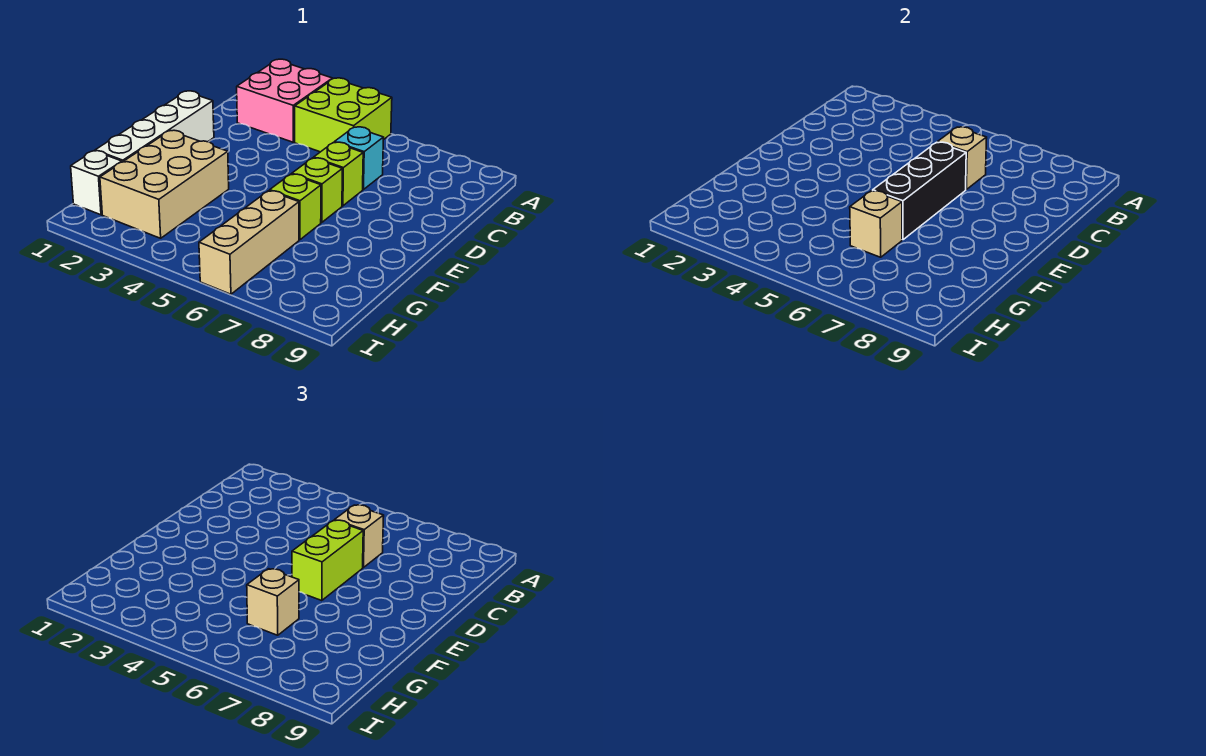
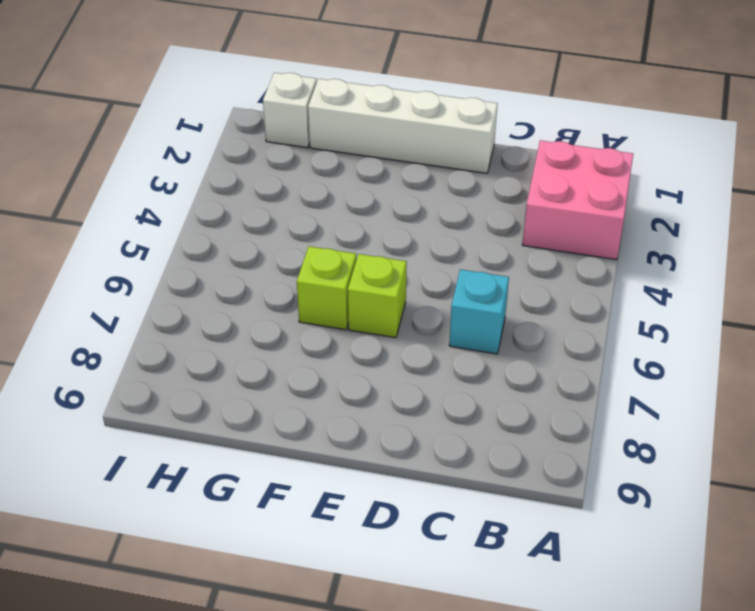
none -> lime 2x2 brick [295,78,392,152]
none -> lime 1x1 brick [314,142,363,206]
none -> tan 2x3 brick [100,130,229,238]

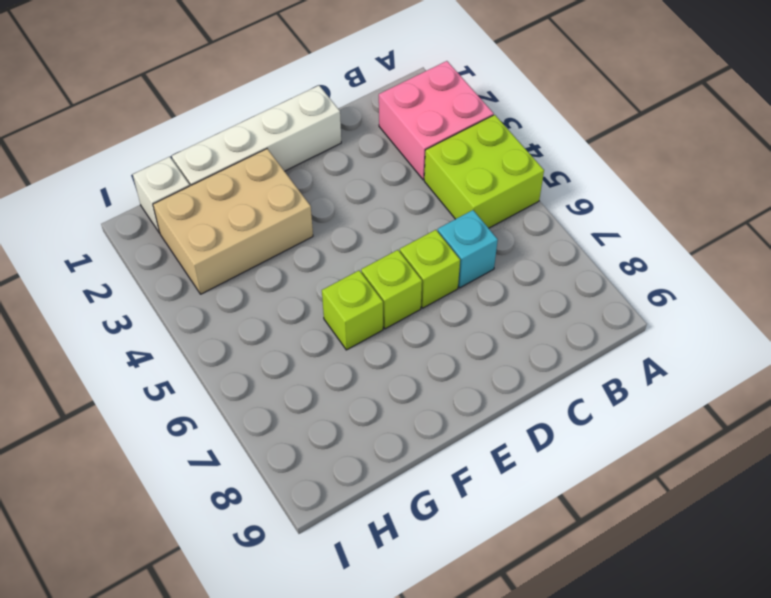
none -> tan 1x3 brick [199,191,299,294]
none -> tan 1x1 brick [938,127,987,190]
none -> black 1x3 brick [873,142,966,240]

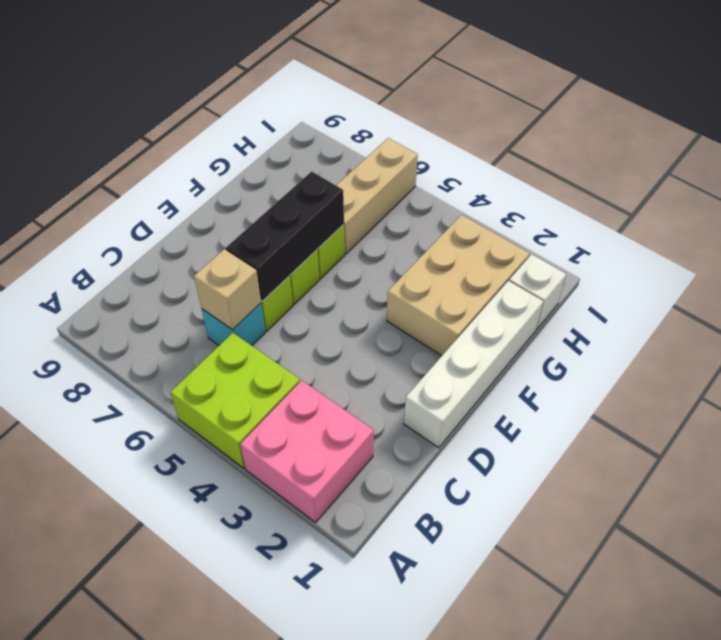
none -> tan 1x1 brick [850,191,902,257]
none -> tan 1x1 brick [335,505,384,568]
none -> lime 1x2 brick [292,520,363,601]

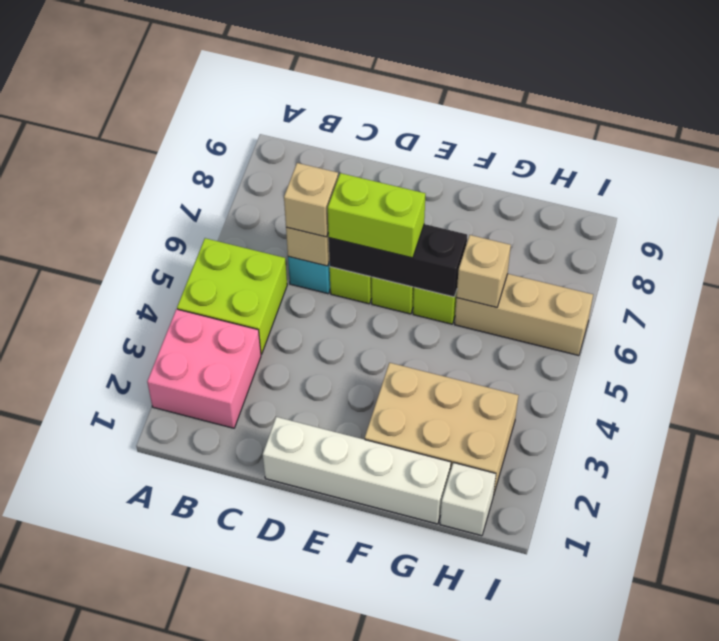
none -> tan 1x1 brick [247,569,299,635]

